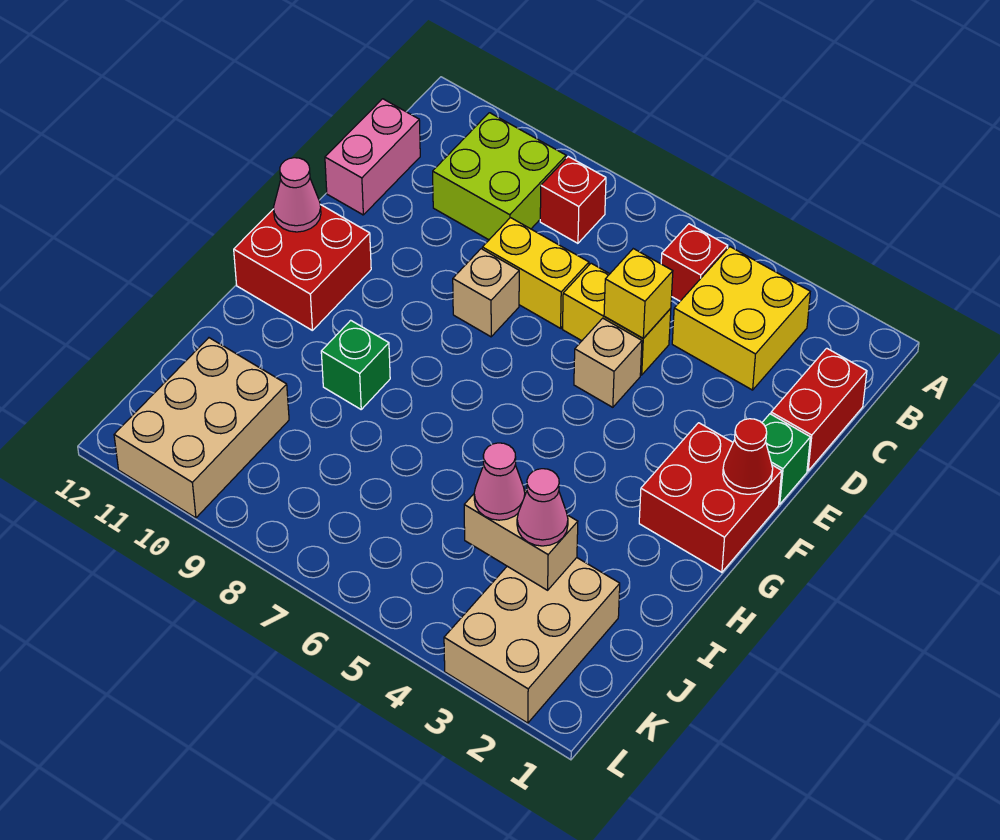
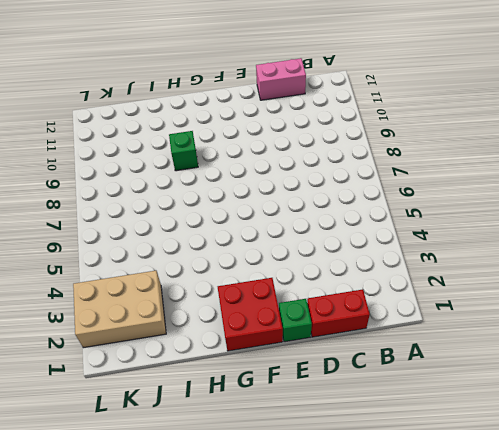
none -> yellow 2x2 brick [672,247,810,390]
none -> red 1x1 brick [661,224,728,301]
none -> red 1x1 brick [540,157,606,243]

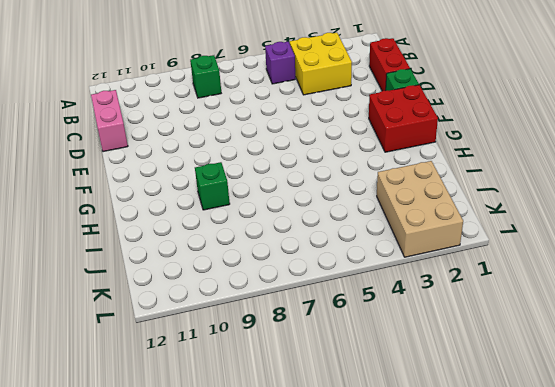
purple 1x1 brick [265,42,295,84] -> red 1x1 brick [661,224,728,301]
green 1x1 brick [190,55,221,98] -> red 1x1 brick [540,157,606,243]
none -> lime 2x2 brick [433,113,566,240]
none -> yellow 1x2 brick [562,263,671,375]
none -> yellow 1x2 brick [482,218,589,328]

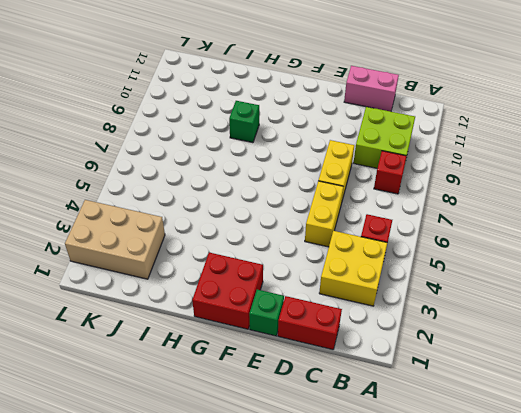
none -> tan 1x1 brick [574,318,642,407]
none -> tan 1x1 brick [453,249,519,337]
none -> red 2x2 brick [234,204,371,331]

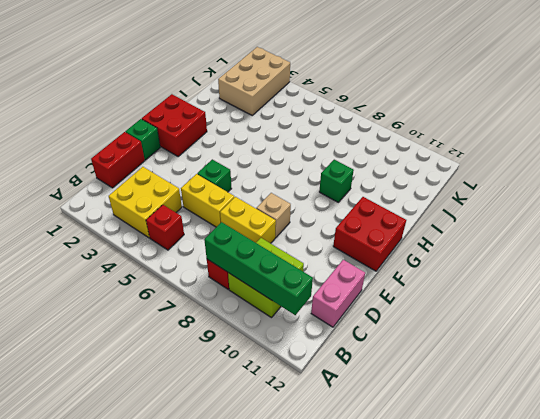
green 1x4 brick [204,222,313,315] -> none
green 1x1 brick [197,159,232,192] -> tan 1x1 brick [574,318,642,407]
none -> tan 2x3 brick [114,338,289,518]
none -> yellow 1x1 brick [604,249,673,338]
none -> red 1x1 cone [723,419,773,494]

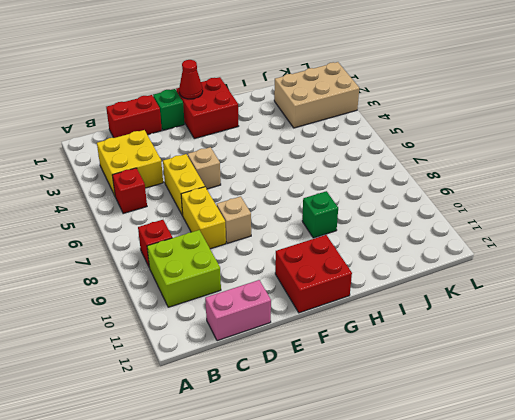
none -> tan 2x3 brick [114,338,289,518]
none -> yellow 1x1 brick [604,249,673,338]
none -> pink 1x1 cone [274,158,321,232]

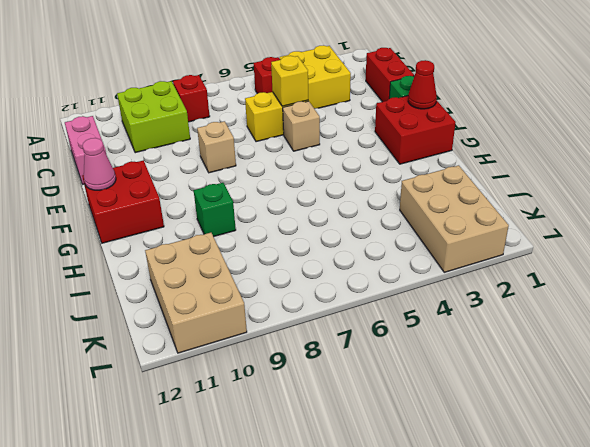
none -> yellow 1x2 brick [482,218,589,328]
none -> tan 1x2 brick [464,489,578,590]
none -> pink 1x1 cone [517,469,568,546]

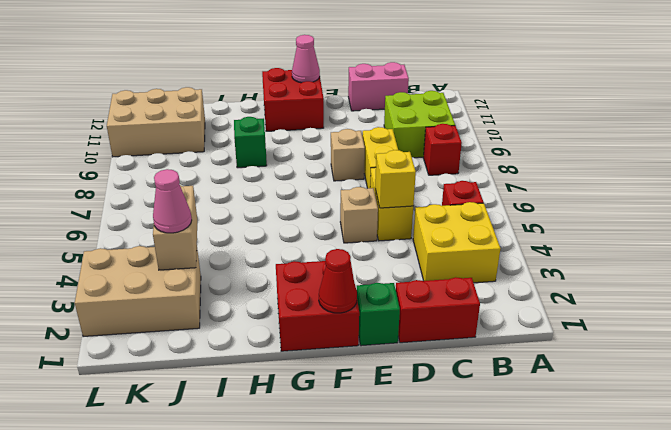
none -> pink 1x1 cone [474,443,525,520]

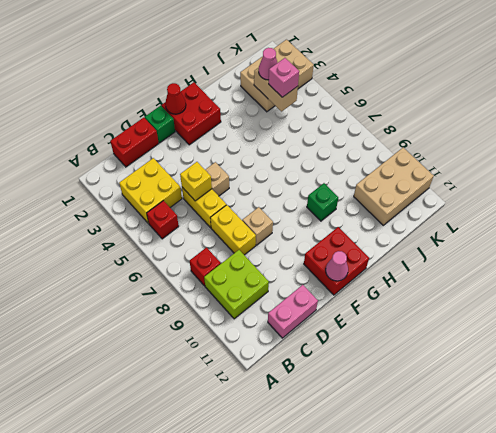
pink 1x1 brick [269,58,299,97] -> pink 1x1 cone [474,443,525,520]

